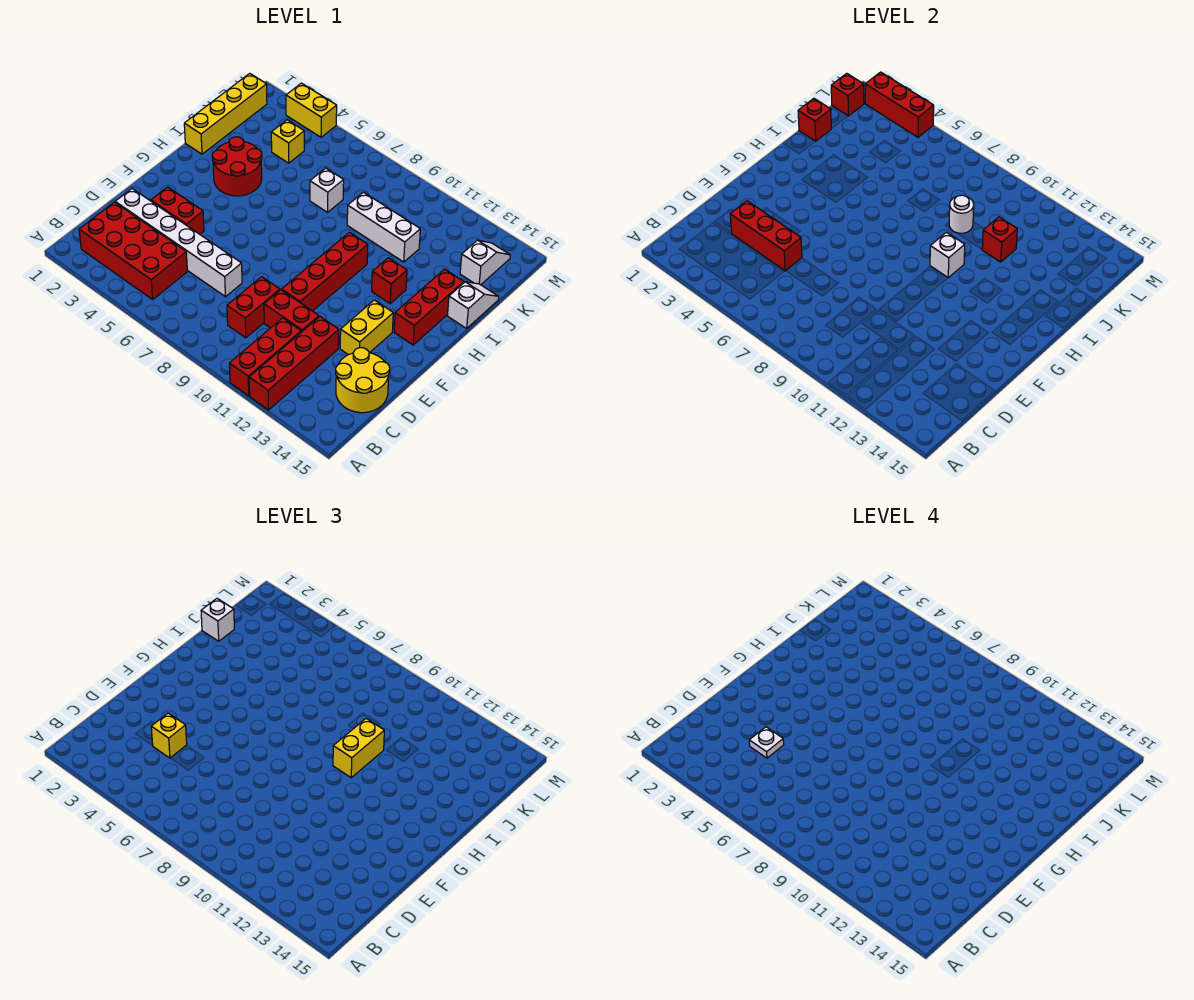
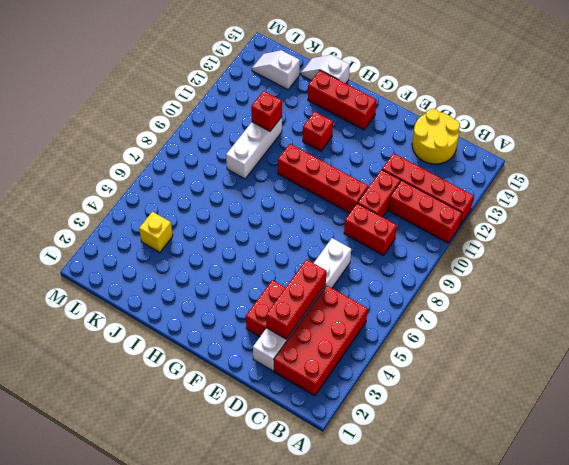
none -> yellow 1x2 brick [340,300,393,355]
none -> red 2x2 round brick [212,137,262,196]
none -> yellow 1x4 brick [184,73,267,154]
none -> white 1x1 brick [310,168,344,212]

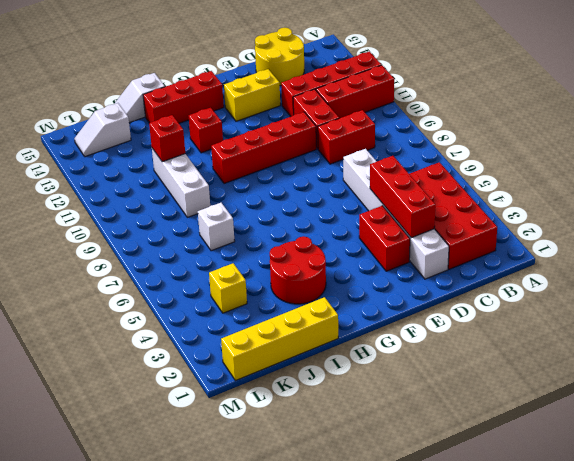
none -> yellow 1x2 brick [286,83,337,137]
none -> white 1x1 brick [930,232,965,278]
none -> red 1x1 brick [798,99,831,141]
none -> white 1x1 round brick [949,195,974,233]

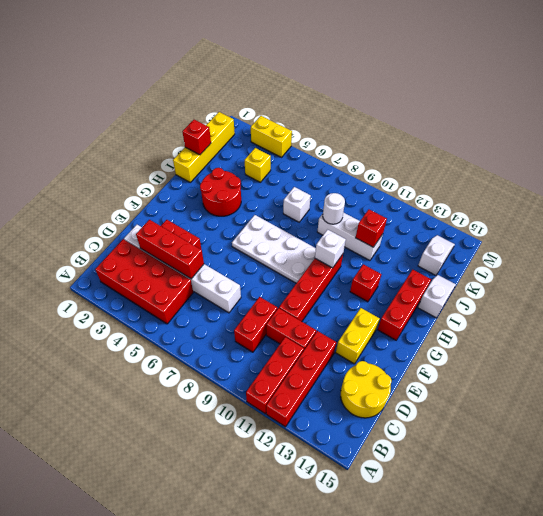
white 2x4 plate [232,215,316,283] -> none
none -> red 1x1 brick [831,73,864,116]
none -> red 1x3 brick [865,72,934,137]
none -> yellow 1x1 brick [151,713,187,758]
none -> yellow 1x2 brick [333,718,384,778]

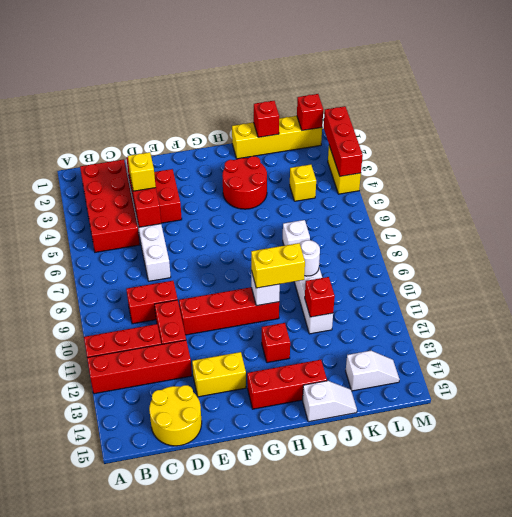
none -> white 1x1 brick [201,599,234,641]
none -> white 1x1 plate [749,727,784,758]

